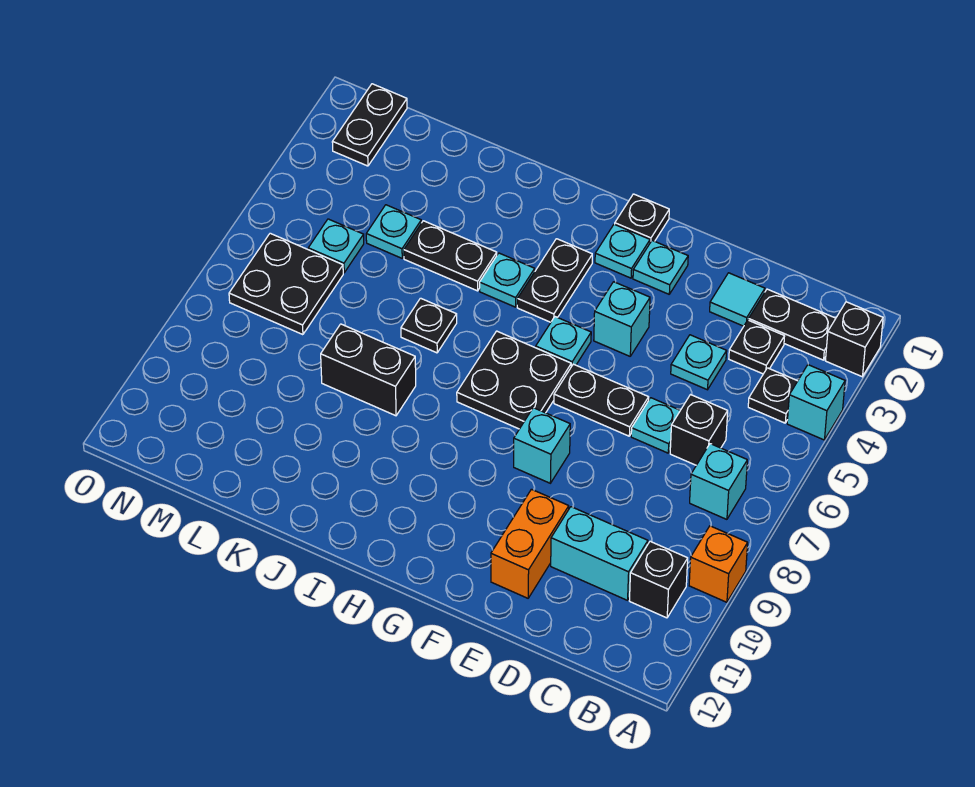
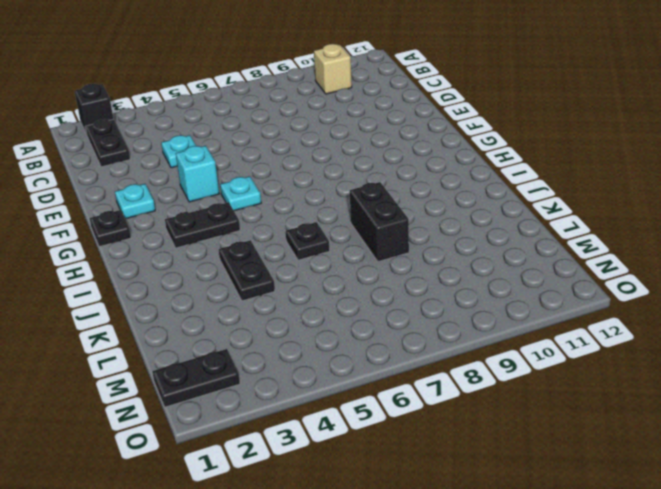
tan 1x1 brick [314,44,352,94] -> black 1x1 brick [629,541,688,618]
none -> cyan 1x1 brick [787,365,845,440]
none -> orange 1x1 brick [689,526,748,602]
none -> black 1x1 plate [748,368,797,423]
none -> cyan 1x1 brick [690,444,747,519]

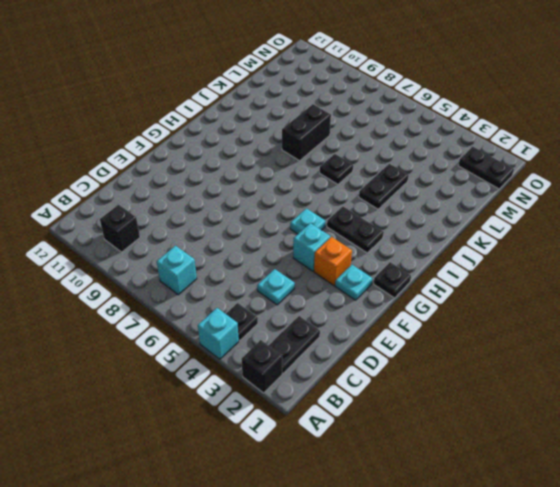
orange 1x1 brick [314,237,352,285] -> orange 1x1 brick moved to [689,526,748,602]
none -> black 1x1 plate [729,320,785,374]
none -> black 1x1 brick [670,395,728,465]
none -> cyan 1x2 brick [551,507,648,600]
none -> cyan 1x1 tile [710,273,765,326]

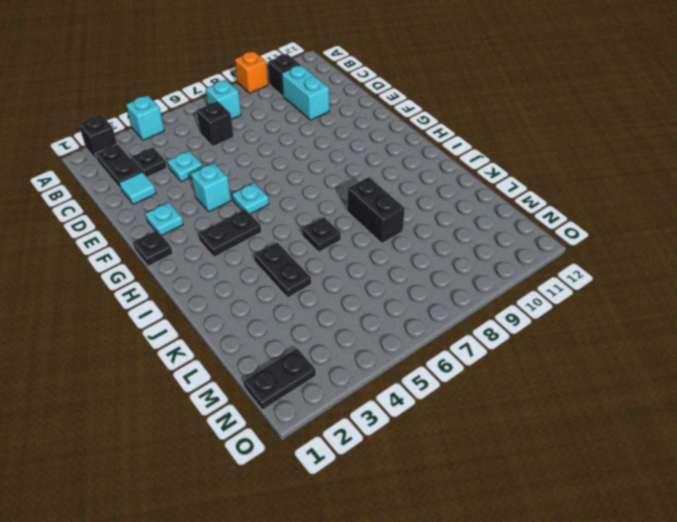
none -> black 1x1 plate [748,368,797,423]
none -> cyan 1x1 plate [631,398,680,453]
none -> black 1x2 plate [554,364,649,436]
none -> orange 1x2 brick [491,489,569,598]

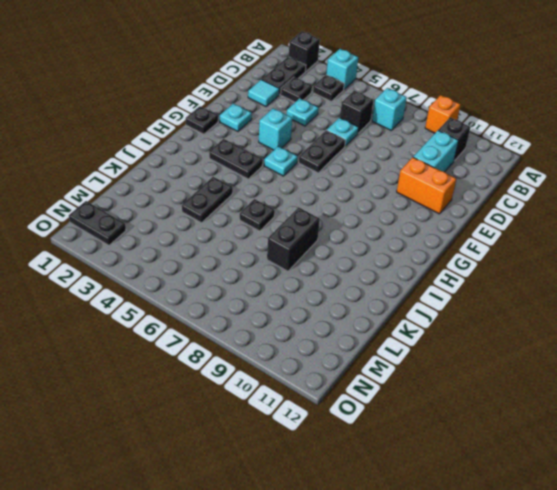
none -> cyan 1x1 brick [514,408,570,483]
none -> cyan 1x1 plate [595,224,650,278]
none -> black 2x2 plate [457,331,571,429]
none -> cyan 1x1 plate [480,253,535,307]

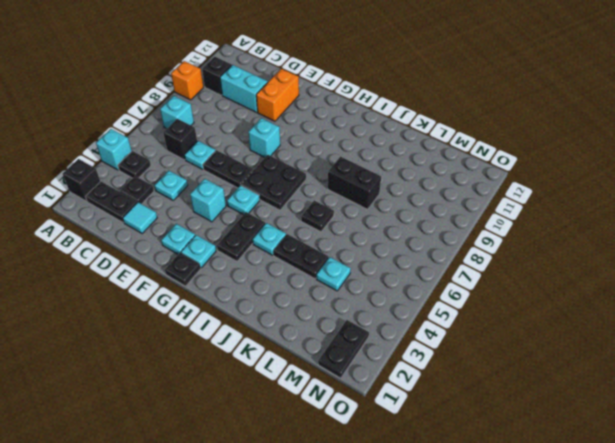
none -> cyan 1x1 plate [308,219,364,273]
none -> black 2x2 plate [229,233,343,335]

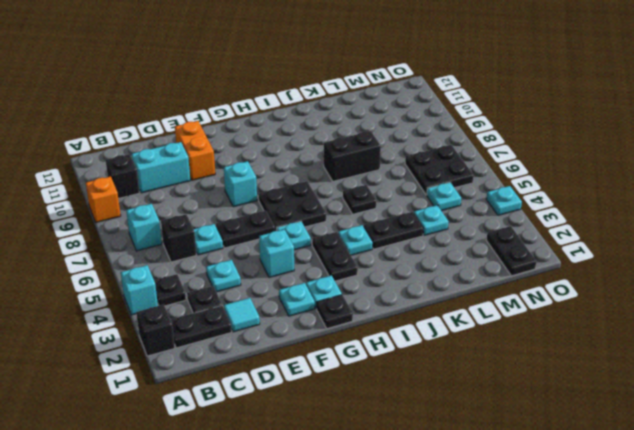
cyan 1x1 plate [486,186,522,215] -> none

